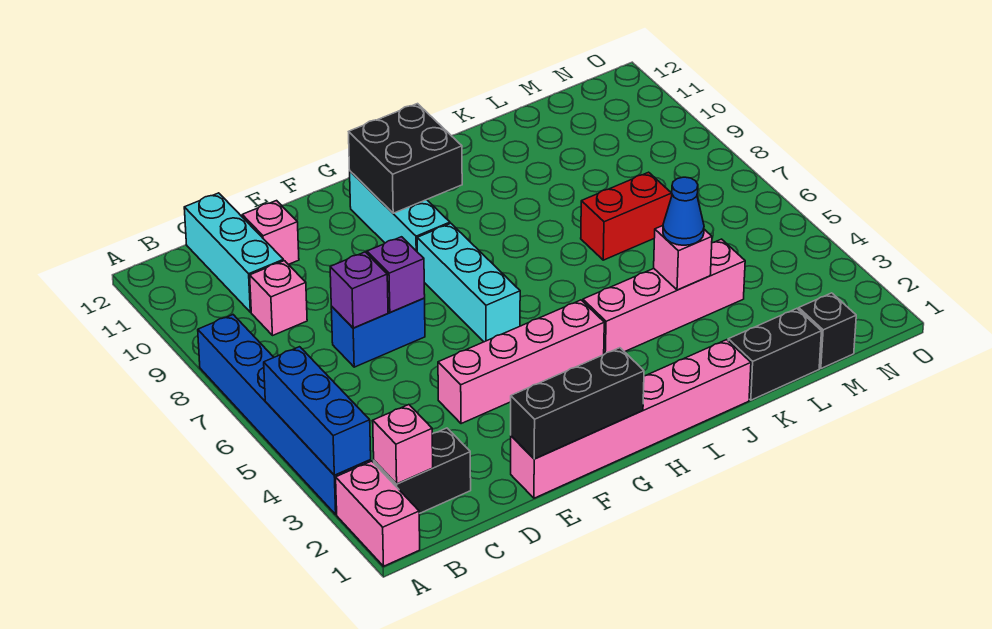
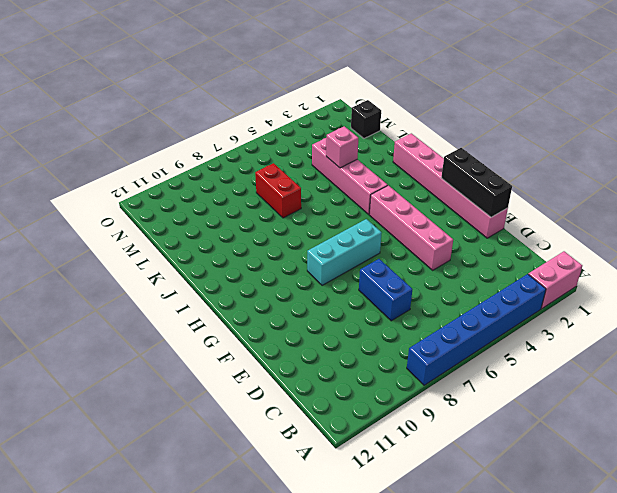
none -> black 1x2 brick [374,428,471,514]
none -> pink 1x1 brick [250,261,307,335]
none -> cyan 1x3 brick [184,193,284,312]

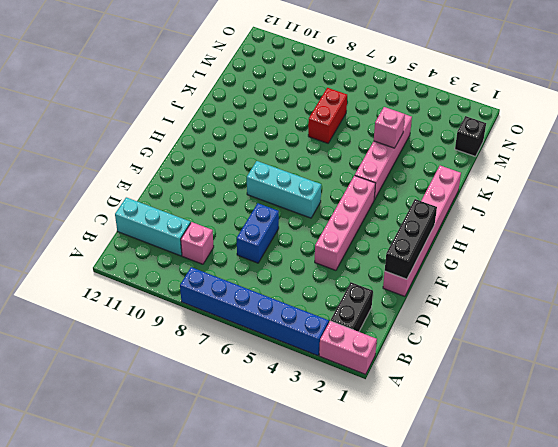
none -> pink 1x1 brick [242,201,299,264]
none -> cyan 1x3 brick [350,171,450,251]
none -> black 1x2 brick [728,309,821,400]

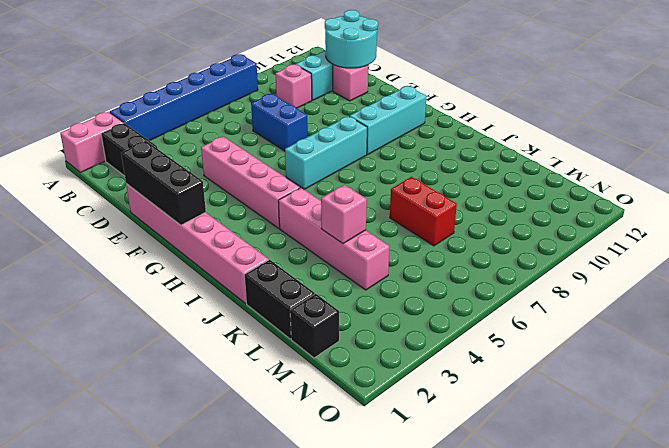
cyan 2x2 round brick [325,10,378,68] -> none
none -> blue 1x3 brick [264,347,371,475]
none -> pink 1x1 brick [373,405,433,484]
none -> purple 1x1 brick [330,252,388,328]

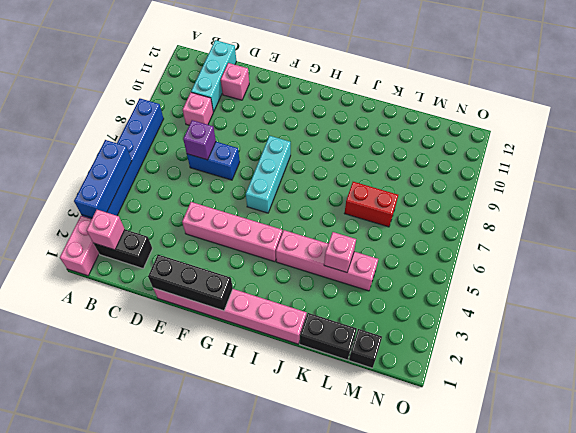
none -> cyan 1x3 brick [350,171,450,251]
none -> purple 1x1 brick [367,237,425,313]
none -> black 2x2 brick [349,104,462,213]

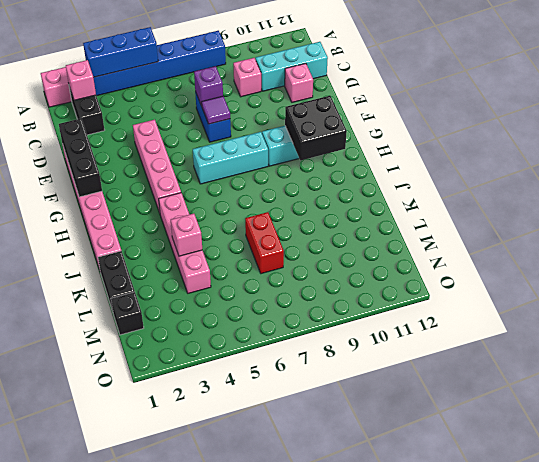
purple 1x1 tile [202,96,230,124] -> purple 1x1 brick [367,237,425,313]
none -> blue 1x1 cone [663,177,704,245]

